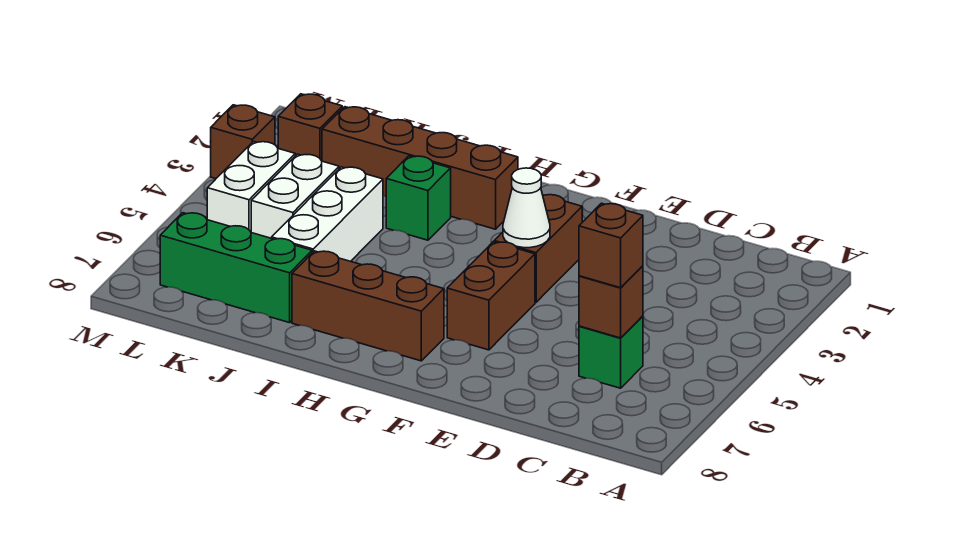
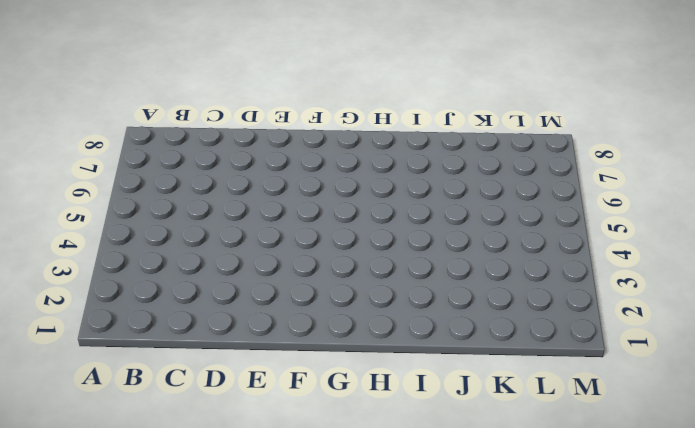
none -> green 1x1 brick [579,316,643,388]
none -> brown 1x2 brick [494,195,582,302]
none -> brown 1x2 brick [447,242,535,350]

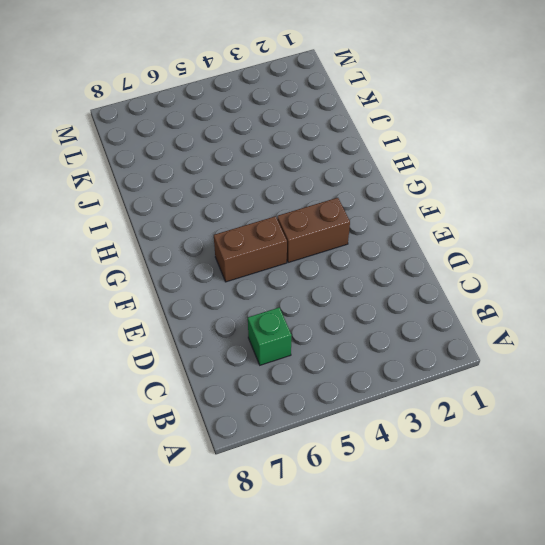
none -> brown 1x3 brick [292,251,444,361]
none -> brown 1x4 brick [322,107,518,229]
none -> green 1x1 brick [386,156,451,240]

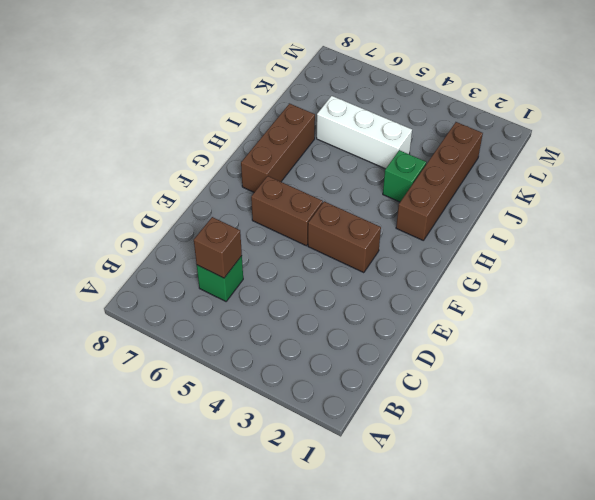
none -> green 1x3 brick [160,213,312,323]
none -> white 1x2 brick [251,154,339,238]
none -> brown 1x1 brick [278,94,342,161]

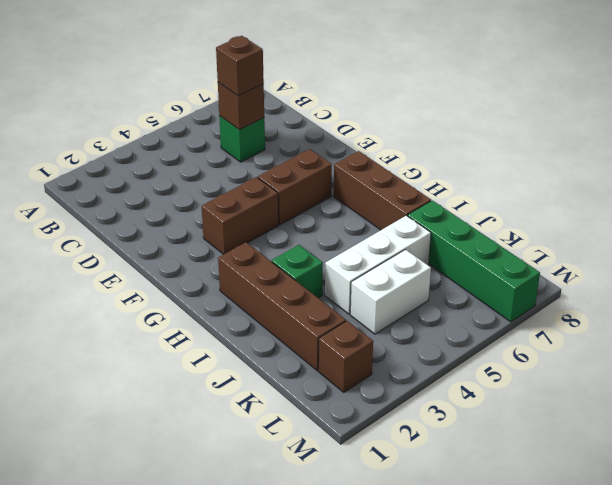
green 1x4 brick [408,200,540,322] -> green 1x3 brick [160,213,312,323]
none -> white 1x2 brick [207,141,295,232]
none -> brown 1x1 brick [211,105,275,179]
none -> white 1x1 cone [503,168,550,248]

